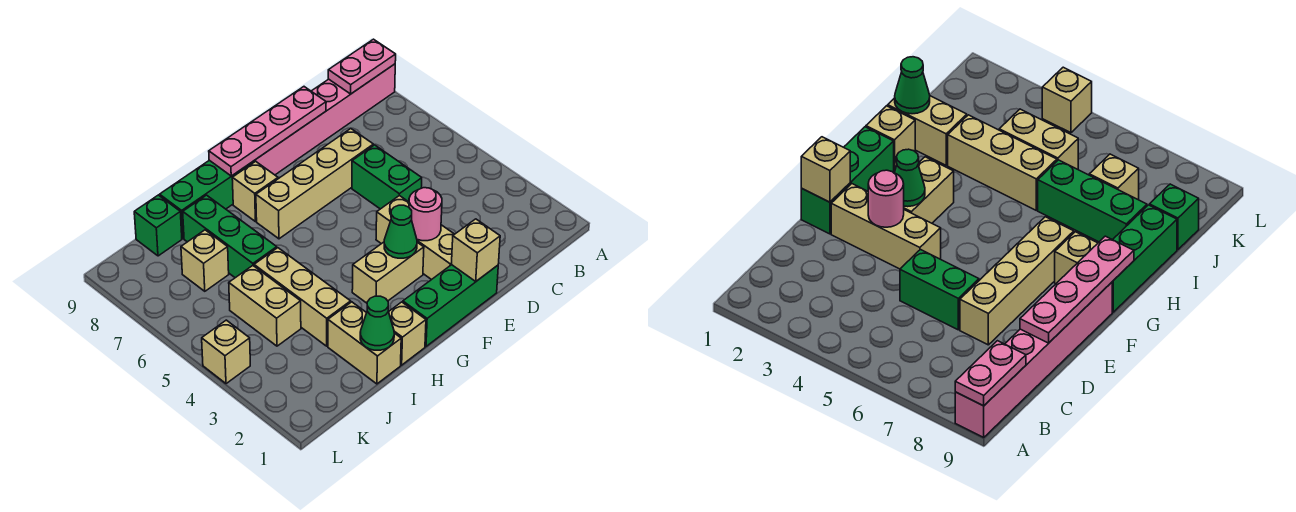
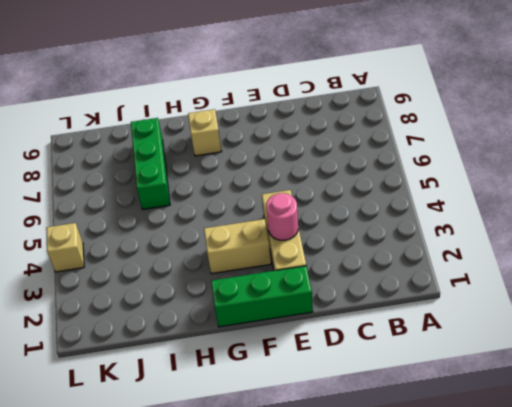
none -> pink 1x6 brick [254,64,395,175]
none -> green 1x2 brick [352,145,422,209]
none -> tan 1x4 brick [256,128,373,239]

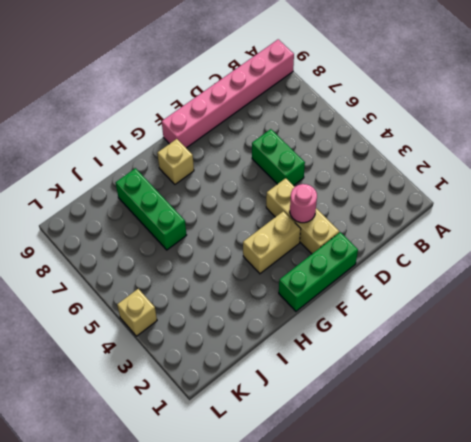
none -> tan 1x4 brick [256,128,373,239]
none -> green 1x3 brick [160,160,255,239]
none -> tan 1x1 brick [389,302,426,365]

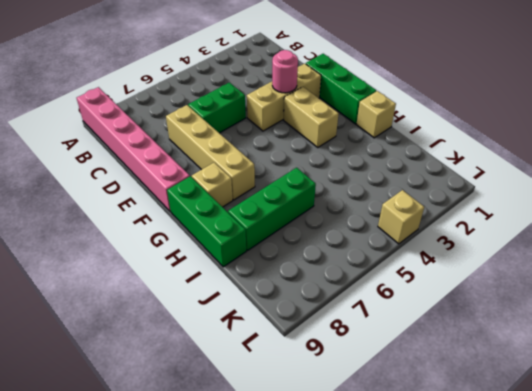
none -> tan 1x2 brick [328,302,401,384]
none -> tan 1x3 brick [254,248,351,346]
none -> tan 1x2 brick [229,266,301,346]

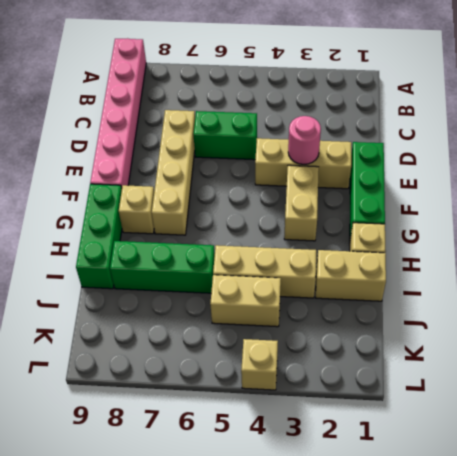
none -> tan 1x1 brick [181,230,229,291]
none -> green 1x1 brick [134,195,182,256]
none -> pink 1x2 plate [328,39,396,94]

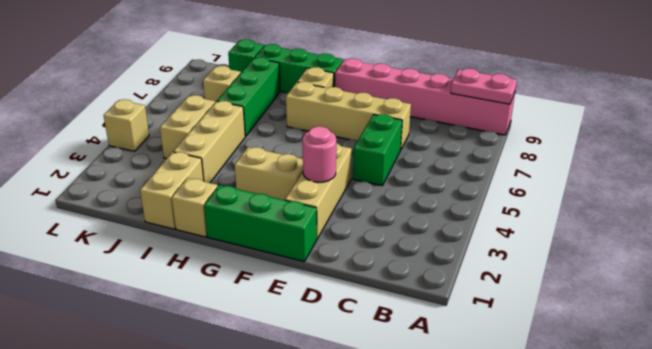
none -> pink 1x4 plate [209,87,326,176]
none -> tan 1x1 brick [451,219,500,281]
none -> green 1x1 cone [384,205,417,258]

